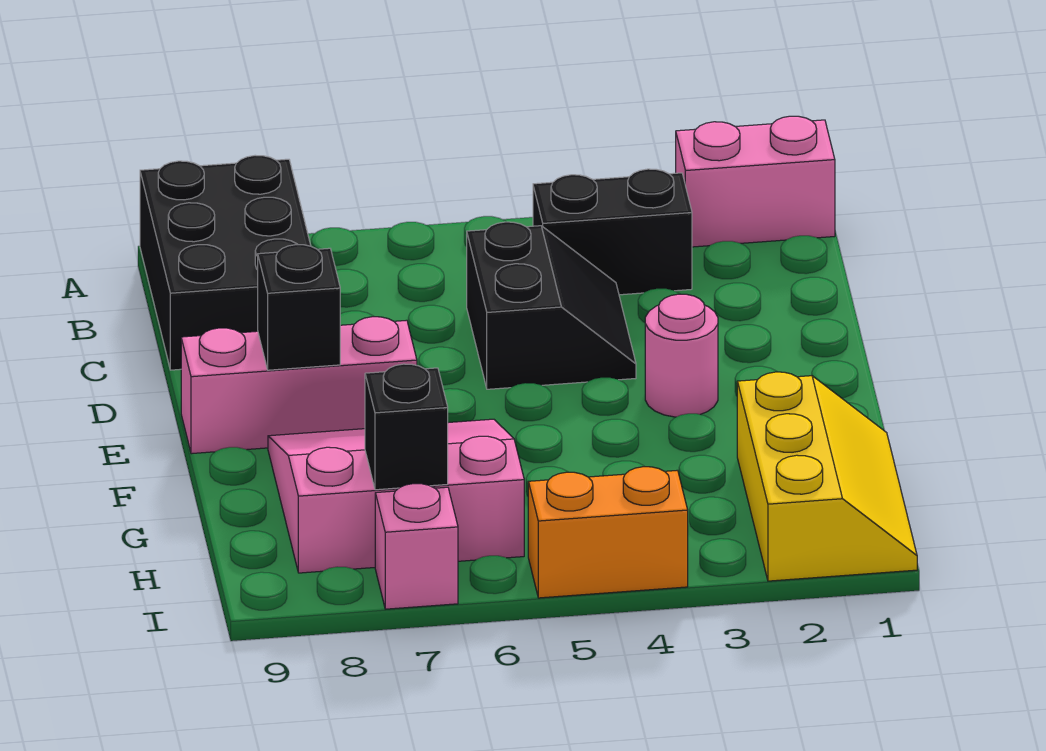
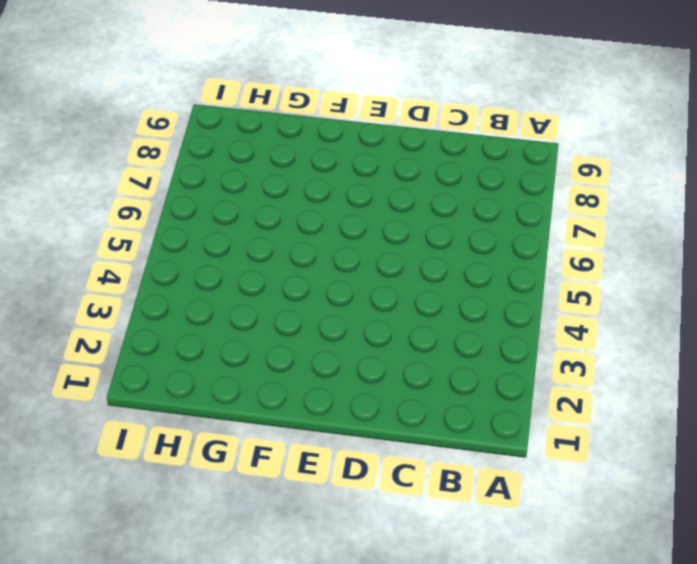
none -> pink 1x2 brick [676,116,835,247]
none -> black 2x3 brick [140,155,311,370]
none -> black 1x2 brick [533,169,692,295]

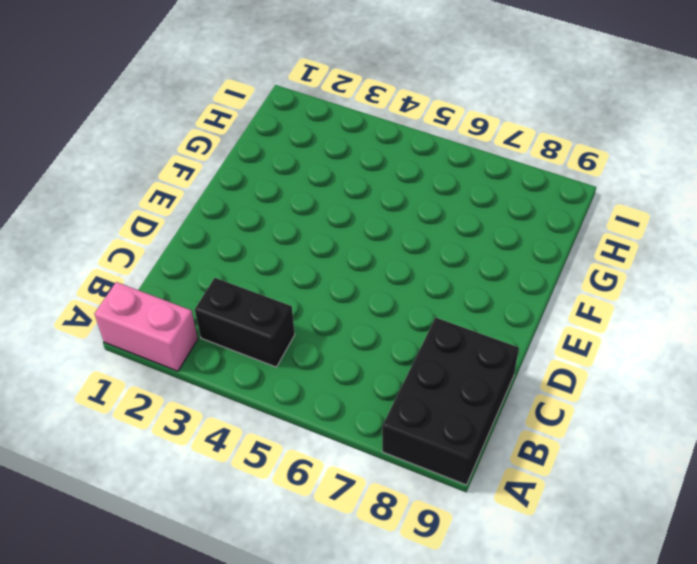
none -> black 2x2 slope [467,222,636,389]
none -> pink 1x1 round brick [645,294,718,417]
none -> pink 1x3 brick [181,317,417,454]

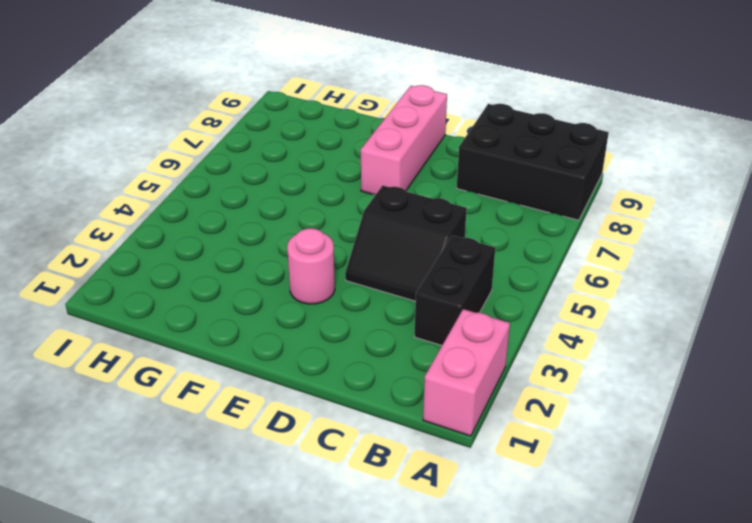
none -> pink 3x3 slope [268,419,524,573]
none -> yellow 2x3 slope [737,372,917,581]
none -> orange 1x2 brick [528,467,688,598]

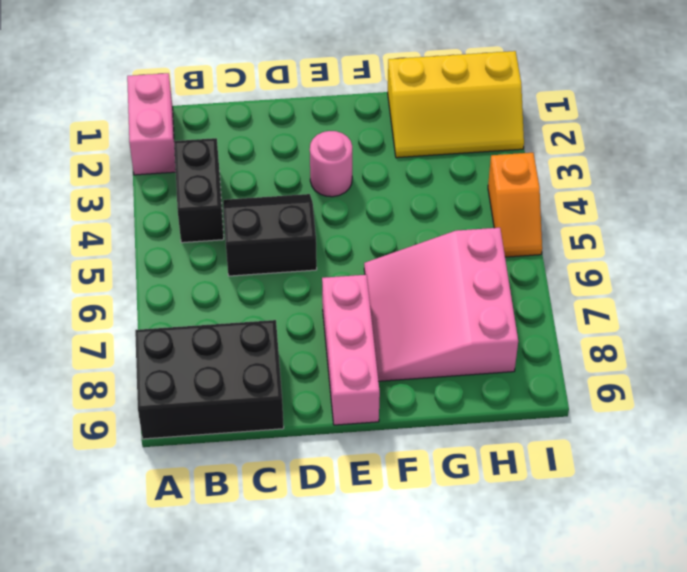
yellow 2x3 slope [388,51,524,158] -> yellow 2x3 slope turned to [737,372,917,581]
orange 1x2 slope [488,153,542,257] -> orange 1x2 brick [528,467,688,598]
none -> pink 1x1 brick [375,484,458,609]
none -> black 1x1 brick [258,245,340,370]
none -> black 1x1 brick [365,364,448,490]

